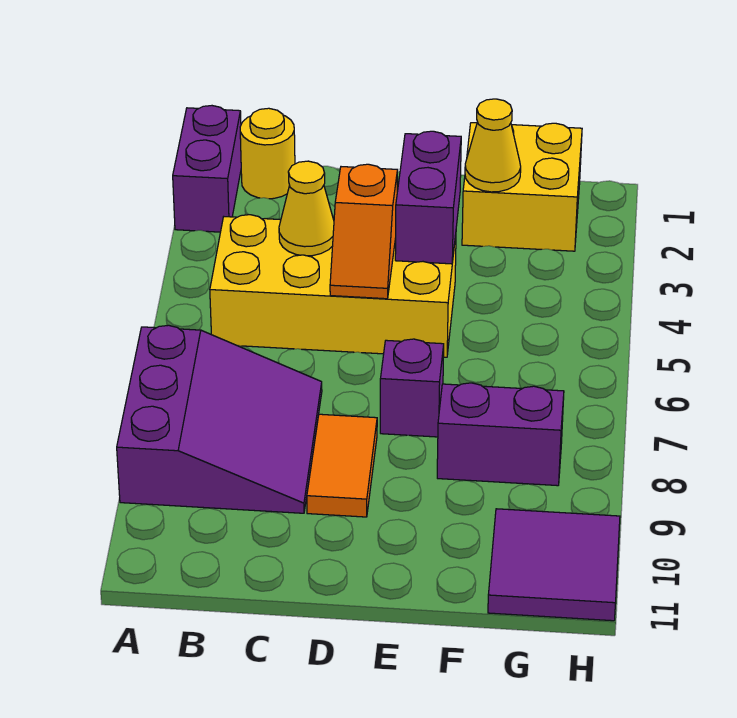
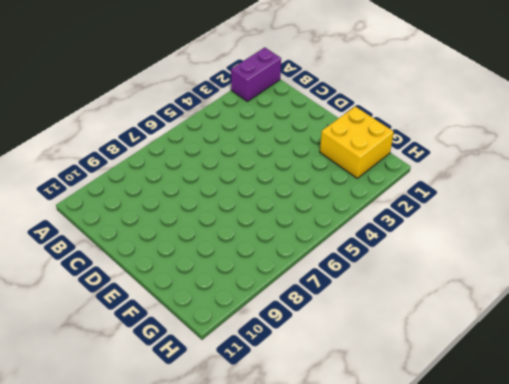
none -> purple 3x3 slope [117,325,322,513]
none -> yellow 1x1 round brick [240,108,295,199]
none -> yellow 2x4 brick [210,215,456,357]

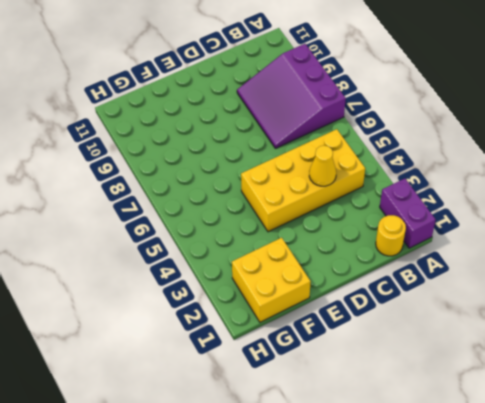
none -> orange 1x2 tile [307,414,377,517]
none -> purple 1x1 brick [380,339,444,437]
none -> purple 1x2 brick [437,383,564,486]

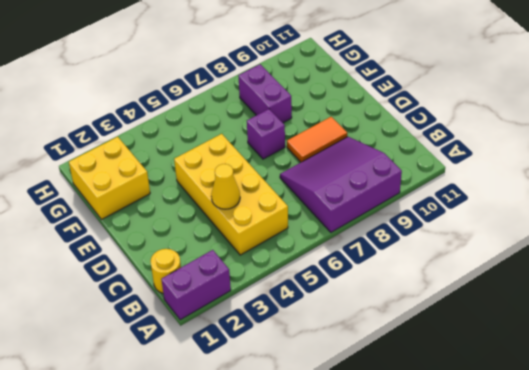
none -> purple 2x2 tile [488,509,620,621]
none -> orange 1x2 slope [330,164,397,299]
none -> purple 1x2 brick [395,131,461,264]

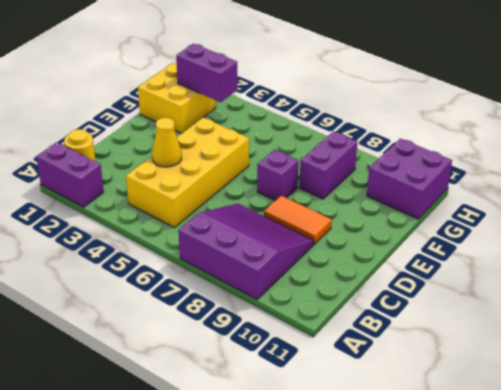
purple 1x2 brick [176,44,237,102] -> purple 1x2 brick moved to [395,131,461,264]
purple 2x2 brick [367,139,452,219] -> purple 2x2 tile [488,509,620,621]
none -> orange 1x2 slope [330,164,397,299]
none -> yellow 1x1 cone [465,99,521,192]

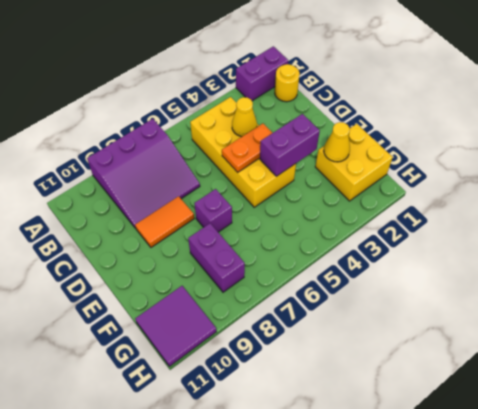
orange 1x2 plate [222,123,272,172] -> orange 1x2 slope [330,164,397,299]

